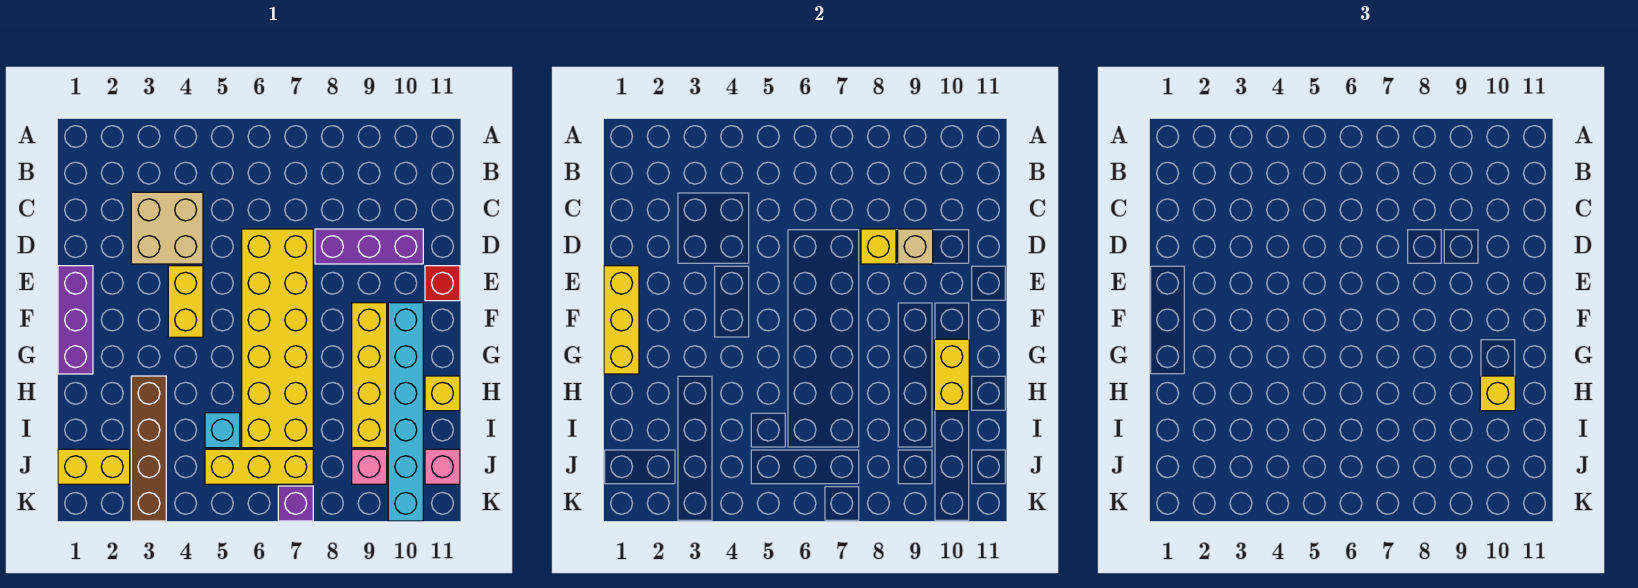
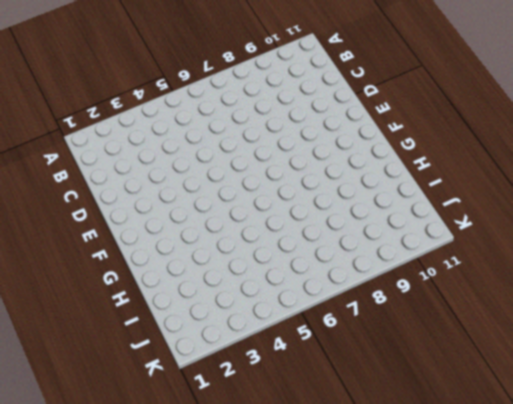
none -> tan 2x2 brick [131,192,203,264]
none -> yellow 2x6 brick [242,229,313,448]
none -> purple 1x3 brick [315,229,423,264]

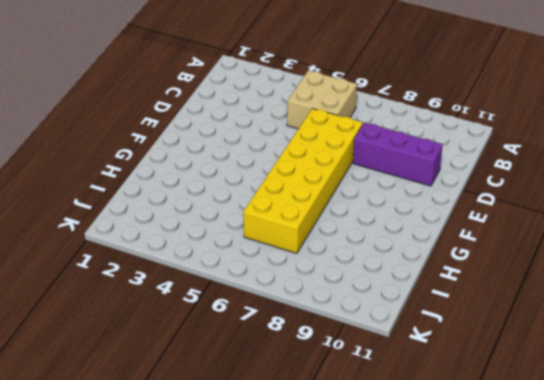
tan 2x2 brick [287,71,357,129] -> tan 2x2 brick moved to [131,192,203,264]
none -> purple 1x3 brick [58,266,93,374]
none -> yellow 1x2 brick [168,266,203,337]
none -> red 1x1 brick [425,266,460,301]

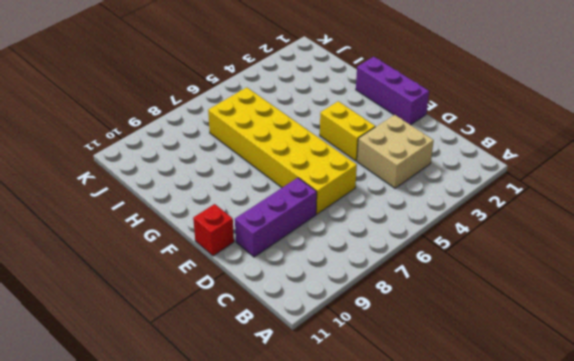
none -> yellow 1x4 brick [352,303,387,448]
none -> cyan 1x6 brick [388,303,423,521]
none -> brown 1x4 brick [131,376,166,521]

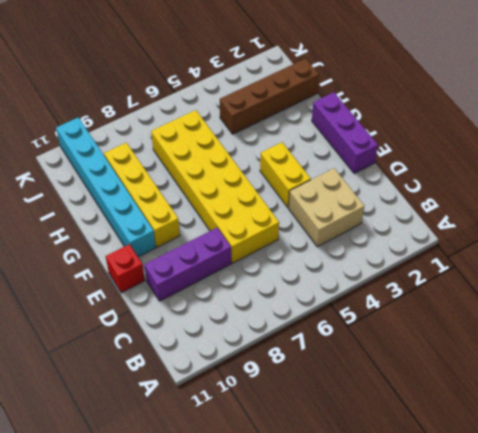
brown 1x4 brick [220,59,319,134] -> brown 1x4 brick turned to [131,376,166,521]
none -> yellow 1x1 brick [425,376,460,411]
none -> cyan 1x1 brick [205,413,240,448]
none -> yellow 1x2 brick [58,449,130,484]

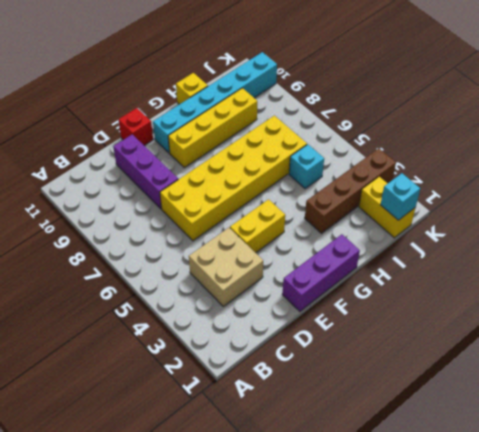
cyan 1x1 brick [380,173,420,220] -> none
none -> yellow 1x3 brick [205,449,313,484]
none -> pink 1x1 brick [352,449,387,484]
none -> pink 1x1 brick [425,449,460,484]

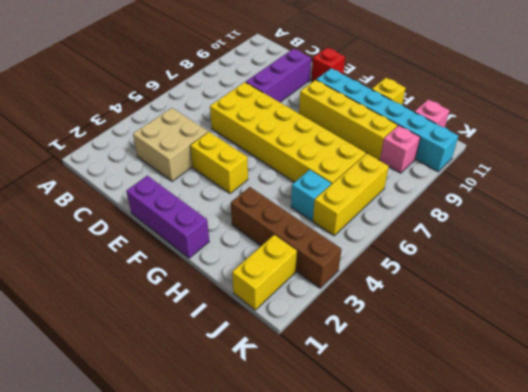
none -> purple 1x1 brick [278,486,313,521]
none -> yellow 1x1 brick [861,229,896,264]
none -> tan 1x1 brick [898,229,933,264]

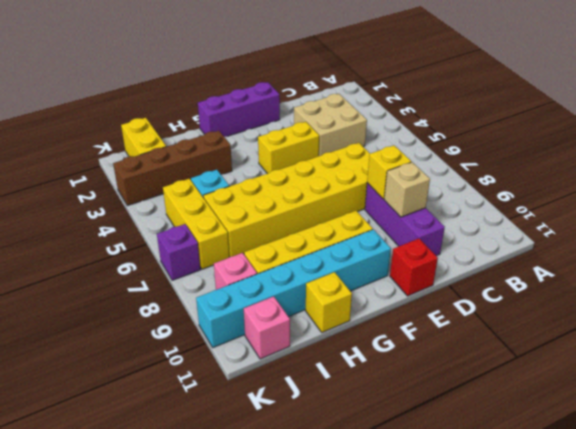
none -> yellow 1x3 brick [604,266,639,374]
none -> yellow 1x2 brick [934,339,969,411]
none -> yellow 1x1 brick [1480,376,1515,411]

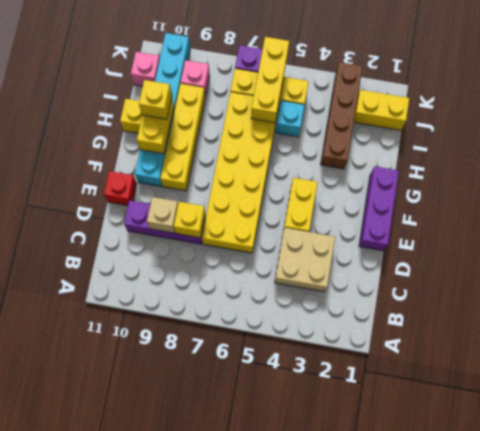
yellow 1x3 brick [251,37,289,123] -> yellow 1x3 brick moved to [604,266,639,374]

